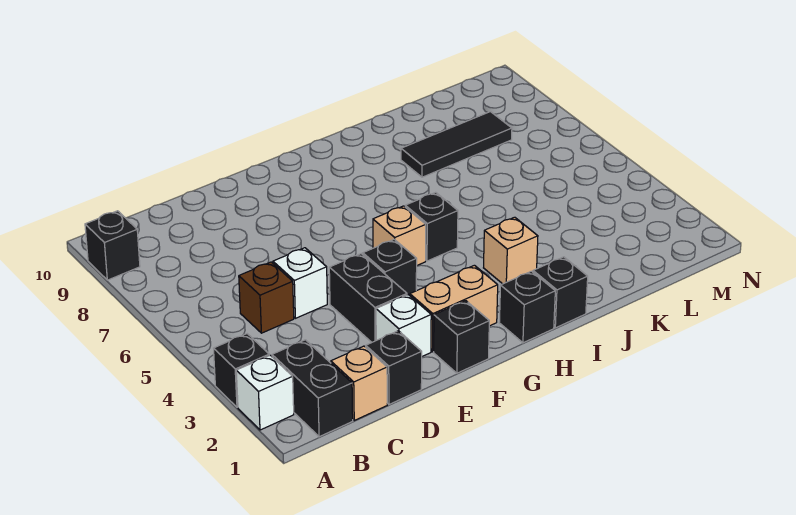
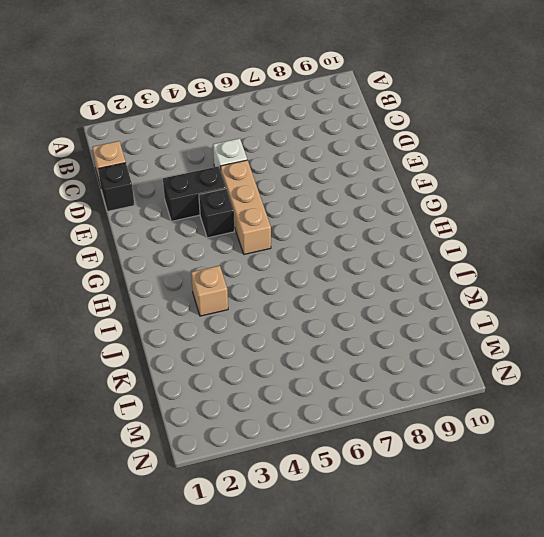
tan 1x3 brick [220,160,271,254] -> tan 1x1 brick [373,206,426,265]
none -> white 1x1 brick [236,355,294,430]
none -> black 1x1 brick [214,334,269,407]
none -> black 1x1 brick [85,211,140,280]

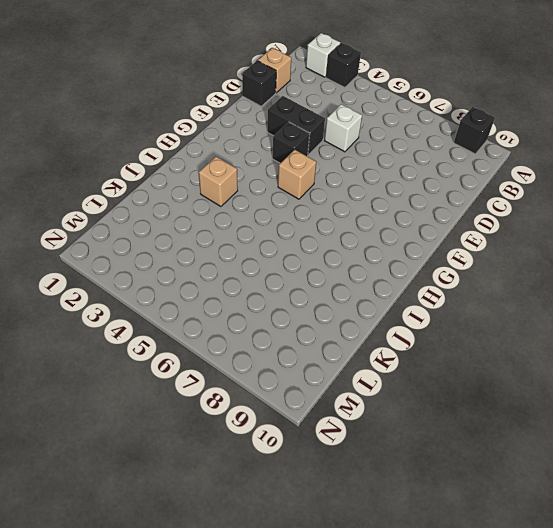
none -> black 1x2 brick [272,340,353,437]
none -> brown 1x1 brick [239,262,294,333]
none -> white 1x1 brick [376,295,431,356]

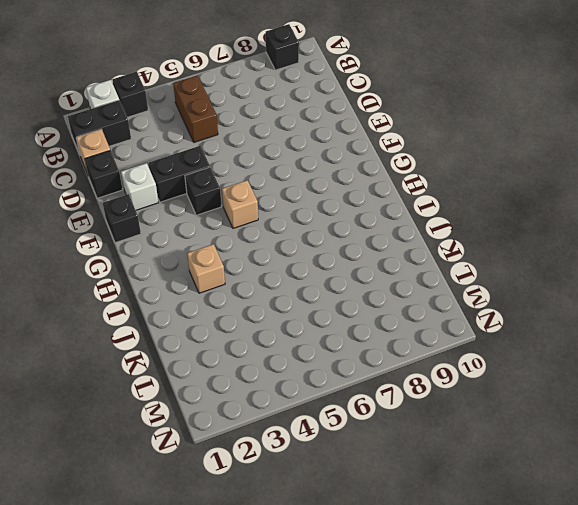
brown 1x2 brick [173,75,218,142] -> brown 1x1 brick [239,262,294,333]
none -> white 1x1 brick [273,248,327,318]
none -> tan 1x2 brick [410,265,498,352]
none -> black 1x1 brick [499,271,555,343]

